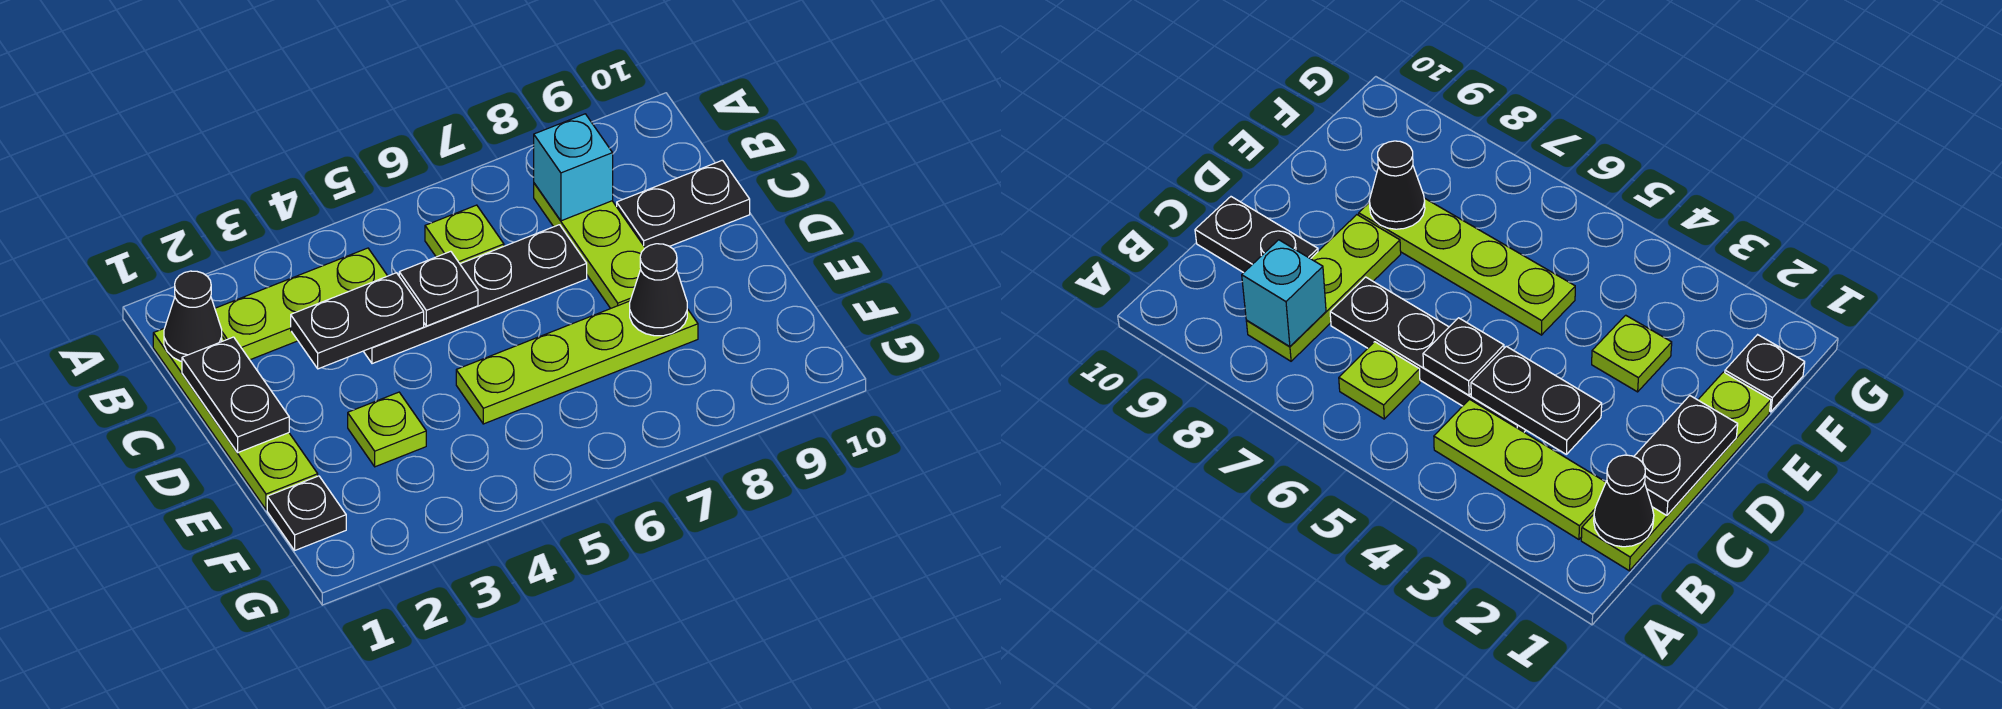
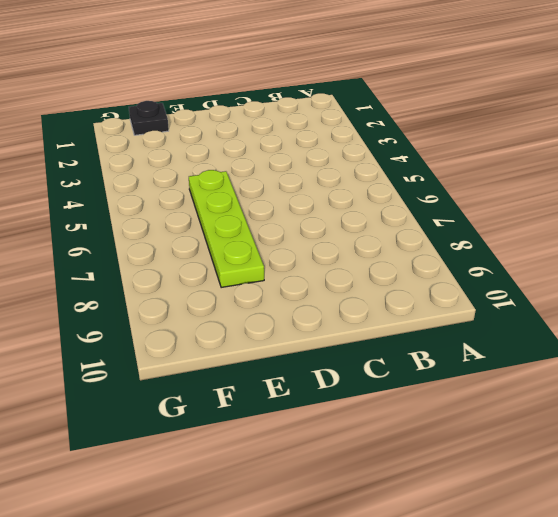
none -> lime 1x4 plate [153,329,318,510]
none -> lime 1x3 plate [215,248,387,360]
none -> lime 1x1 plate [425,205,504,264]

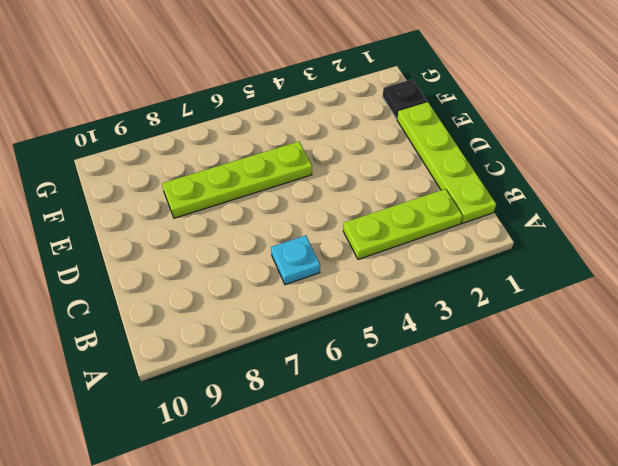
cyan 1x1 plate [271,235,320,285] -> lime 1x1 plate [425,205,504,264]
none -> lime 1x3 plate [534,183,645,308]
none -> black 1x4 plate [363,225,587,364]
none -> black 1x2 plate [617,160,750,248]

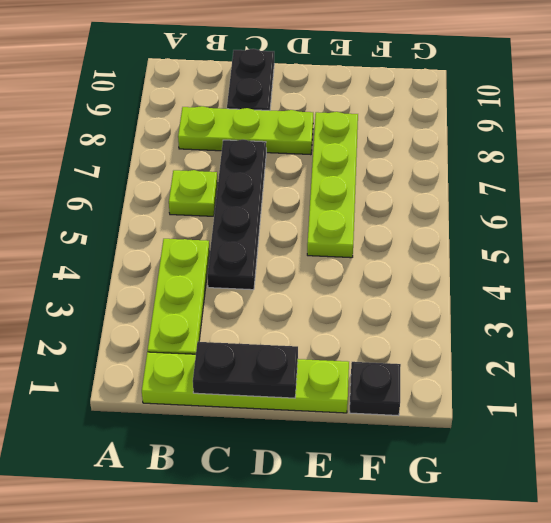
none -> lime 1x1 plate [348,392,426,467]
none -> black 1x1 cone [164,271,222,361]
none -> cyan 1x1 brick [534,114,613,221]

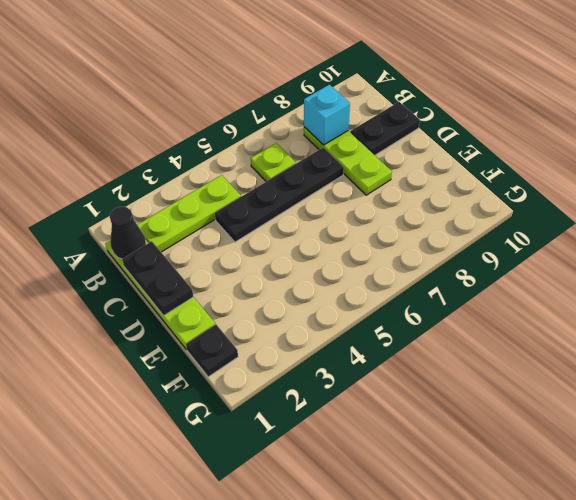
none -> lime 1x1 plate [348,392,426,467]
none -> lime 1x4 plate [456,301,698,424]
none -> black 1x2 plate [291,273,424,369]

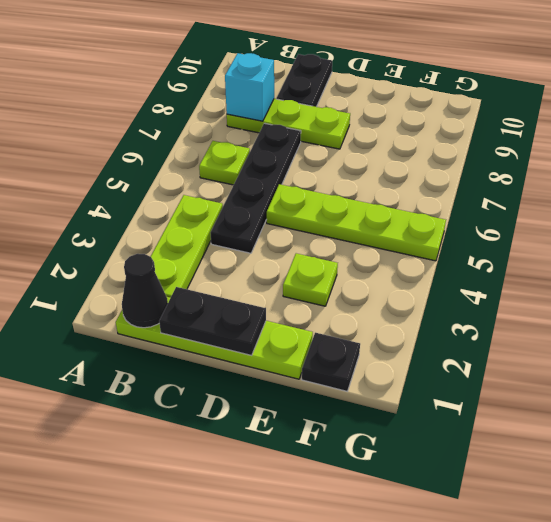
lime 1x4 plate [267,184,446,261] -> lime 1x4 plate turned to [456,301,698,424]
none -> black 1x2 plate [291,273,424,369]
none -> black 1x1 plate [399,251,478,326]
none -> black 1x1 cone [630,244,687,336]

